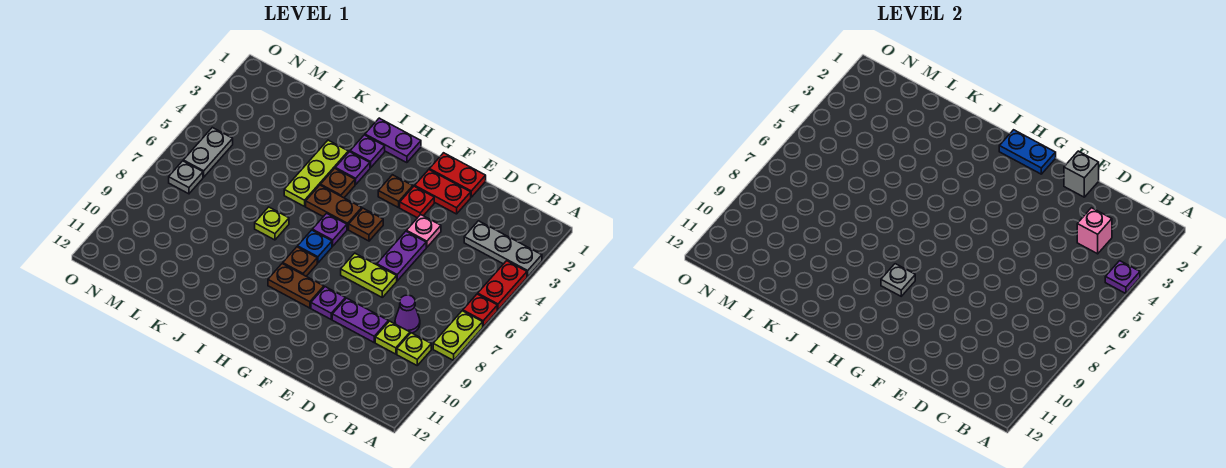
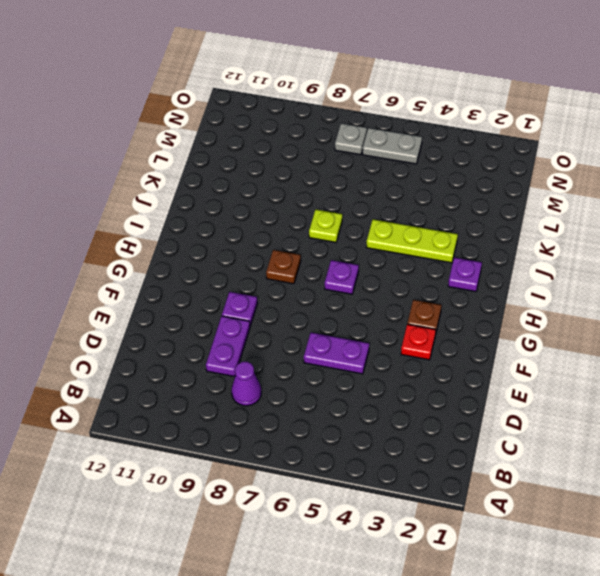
none -> grey 1x3 plate [464,221,542,277]
none -> red 1x2 plate [478,261,527,310]
none -> red 1x1 plate [463,294,497,327]
none -> lime 1x2 plate [433,311,483,360]

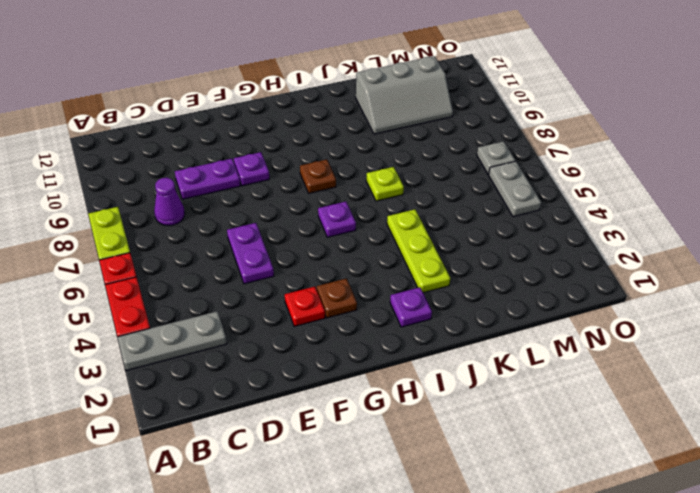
grey 2x3 slope [356,56,453,134] -> none
none -> lime 1x1 plate [397,333,431,365]
none -> lime 1x1 plate [375,321,410,354]
none -> red 1x2 plate [429,153,486,197]
none -> red 1x2 plate [415,170,471,214]

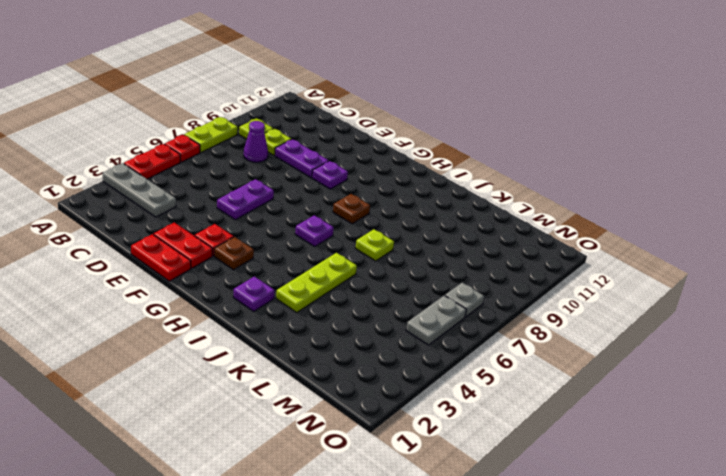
none -> pink 1x1 plate [406,214,441,247]
none -> lime 1x2 plate [341,253,397,297]
none -> brown 1x1 plate [349,208,383,241]
none -> brown 1x2 plate [268,264,324,308]

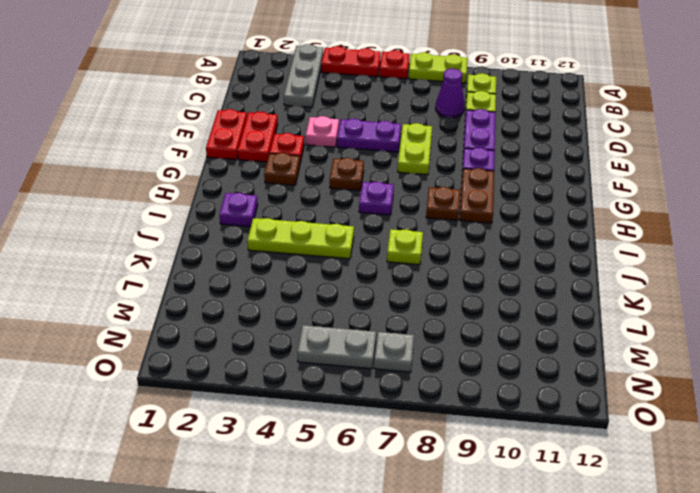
none -> purple 1x2 plate [365,118,421,163]
none -> brown 1x2 plate [306,185,362,230]
none -> blue 1x1 plate [298,230,332,263]
none -> purple 1x1 plate [335,152,370,184]

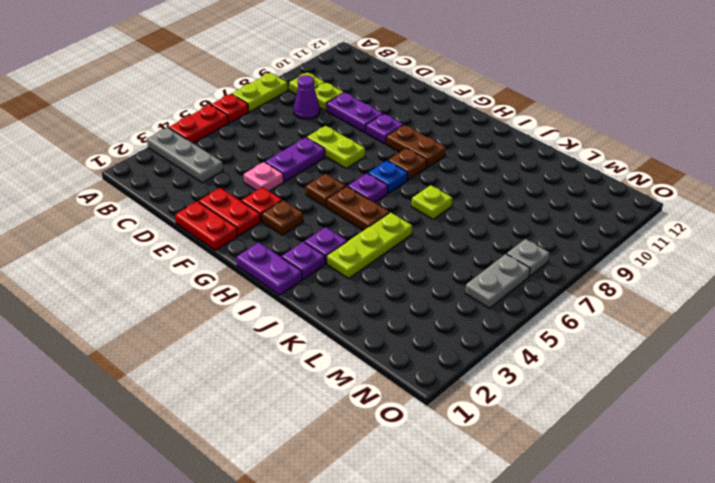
none -> brown 1x1 plate [320,168,355,198]
none -> purple 1x1 plate [1105,261,1140,294]
none -> pink 1x1 brick [1077,208,1112,254]
none -> grey 1x1 brick [1064,151,1099,197]

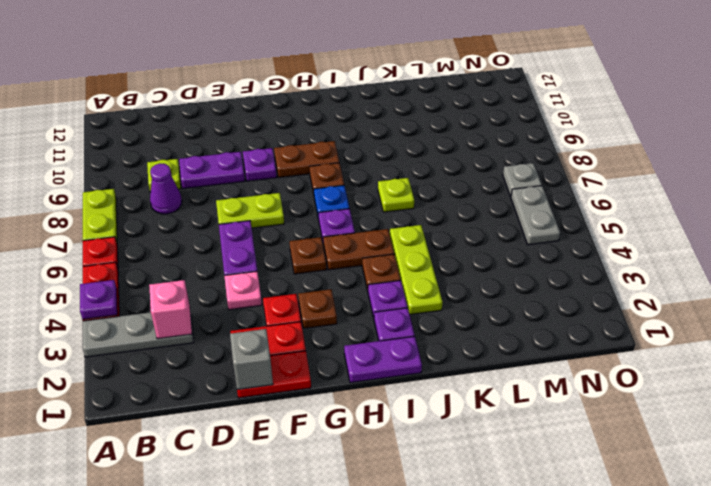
none -> lime 1x1 plate [397,333,431,365]
none -> blue 1x2 plate [999,130,1056,174]
none -> grey 1x1 plate [881,264,915,296]

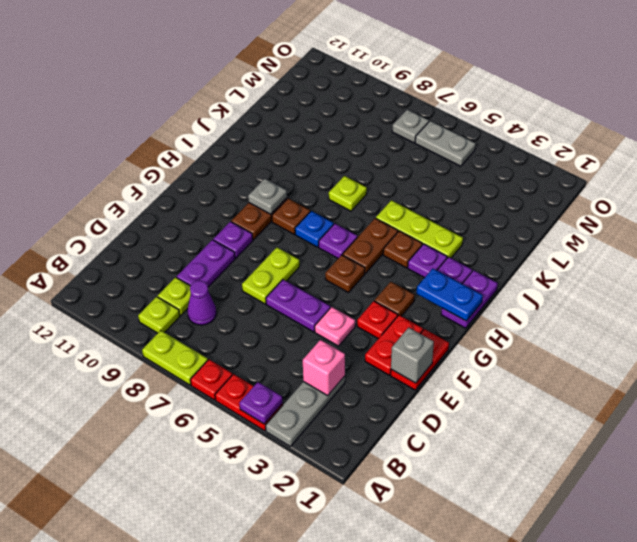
blue 1x2 plate [417,269,483,321] -> blue 1x2 plate turned to [999,130,1056,174]

